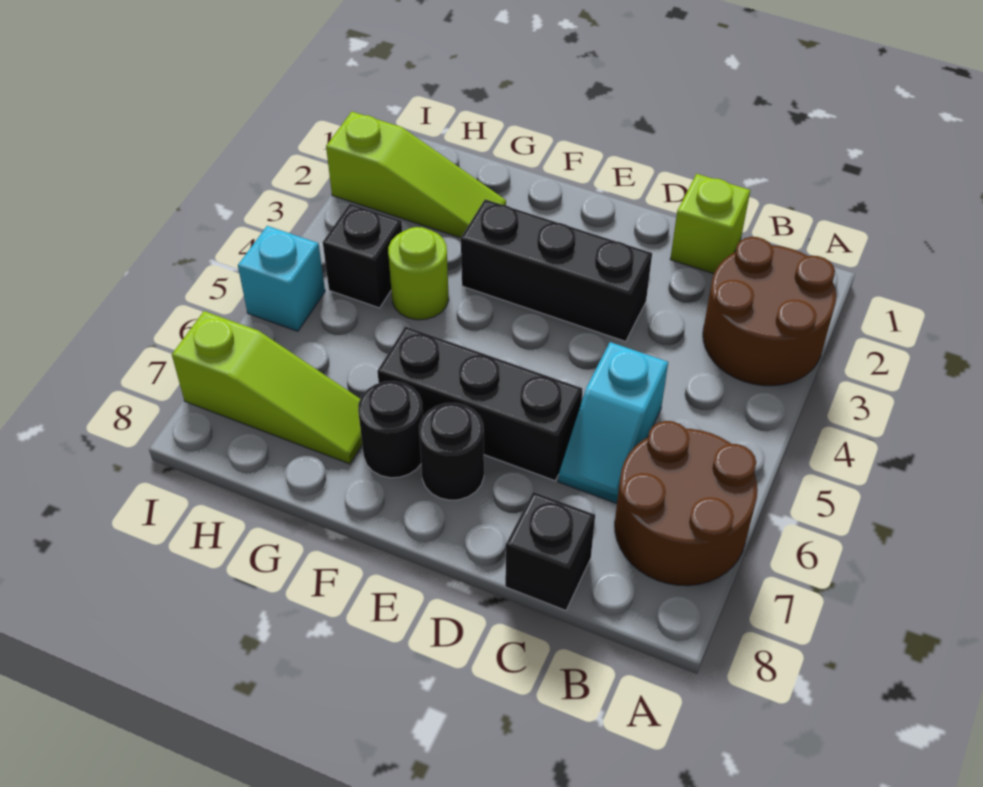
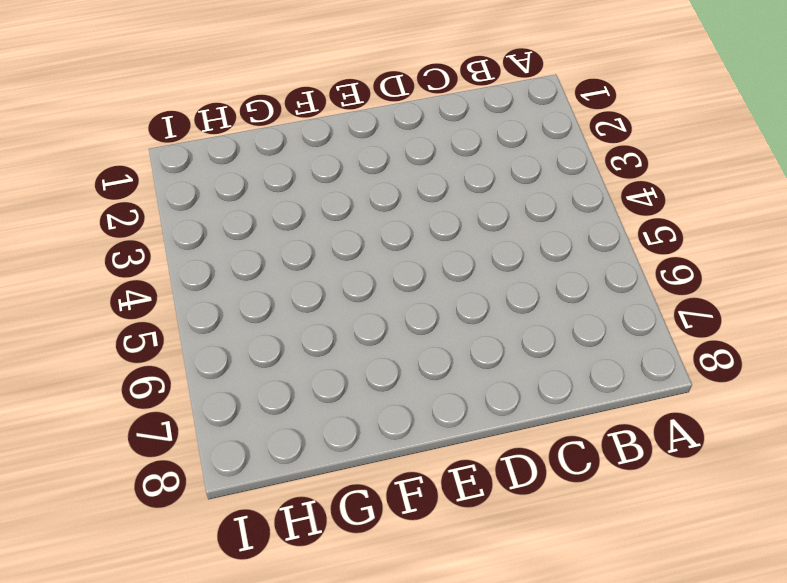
none -> brown 2x2 round brick [703,237,836,386]
none -> brown 2x2 round brick [615,421,758,586]
none -> lime 1x1 brick [670,174,750,274]

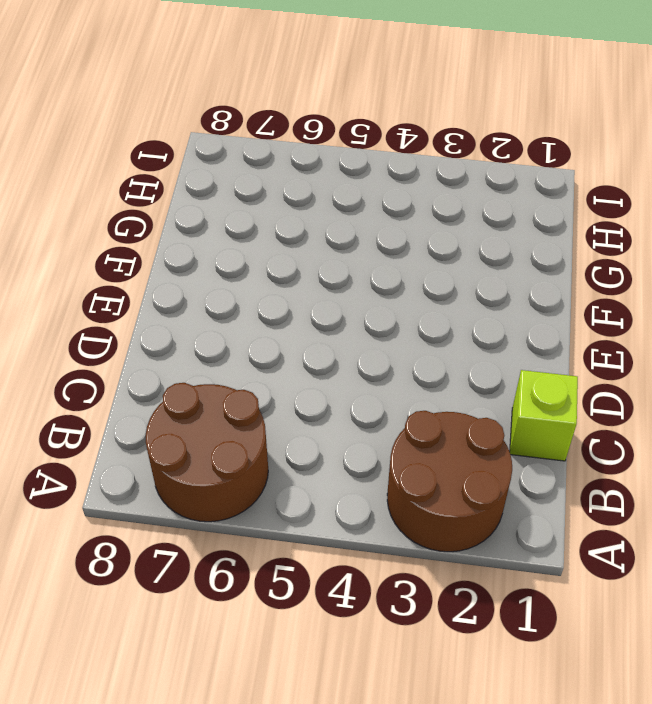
none -> cyan 1x2 slope [558,342,668,503]
none -> black 1x1 brick [505,492,595,610]
none -> black 1x3 brick [461,199,652,342]

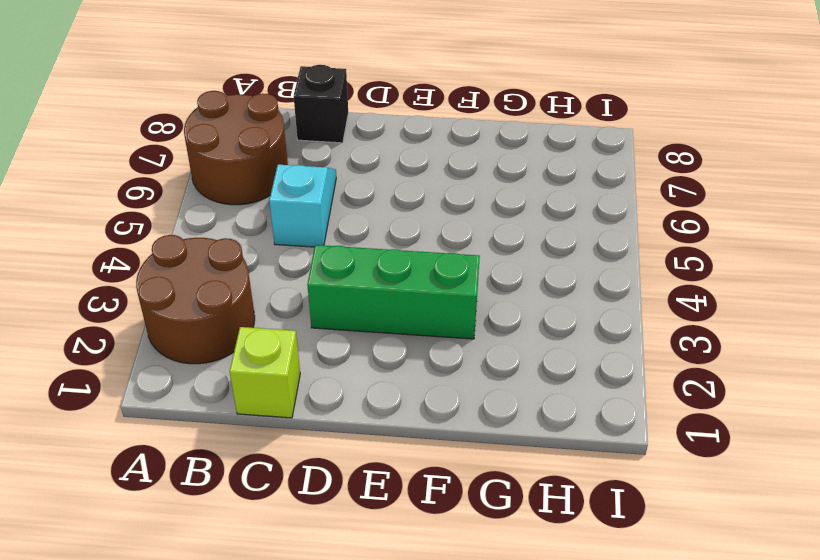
green 1x3 brick [307,245,480,339] -> black 1x3 brick [461,199,652,342]
none -> black 1x3 brick [377,326,582,481]
none -> black 1x1 round brick [419,403,484,500]
none -> black 1x1 round brick [358,381,423,478]

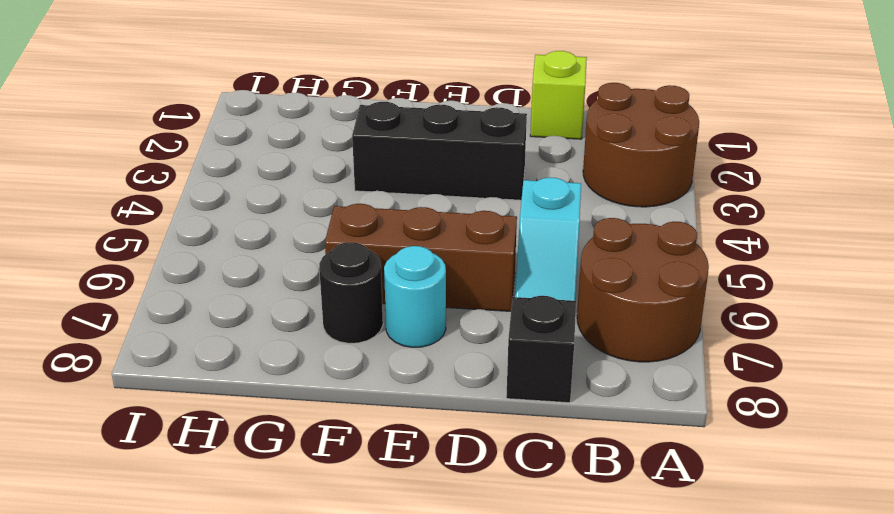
brown 1x3 brick [325,204,517,311] -> black 1x3 brick [377,326,582,481]
cyan 1x1 round brick [384,246,446,347] -> black 1x1 round brick [419,403,484,500]
none -> lime 1x3 slope [326,112,506,238]
none -> lime 1x1 round brick [388,227,449,320]
none -> lime 1x3 slope [172,311,362,464]

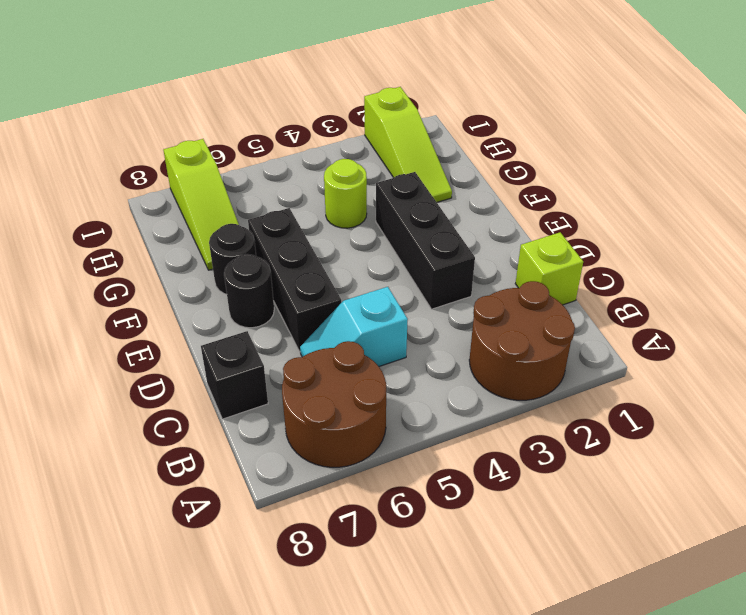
none -> black 1x1 brick [323,204,402,308]
none -> cyan 1x1 brick [238,226,325,331]

